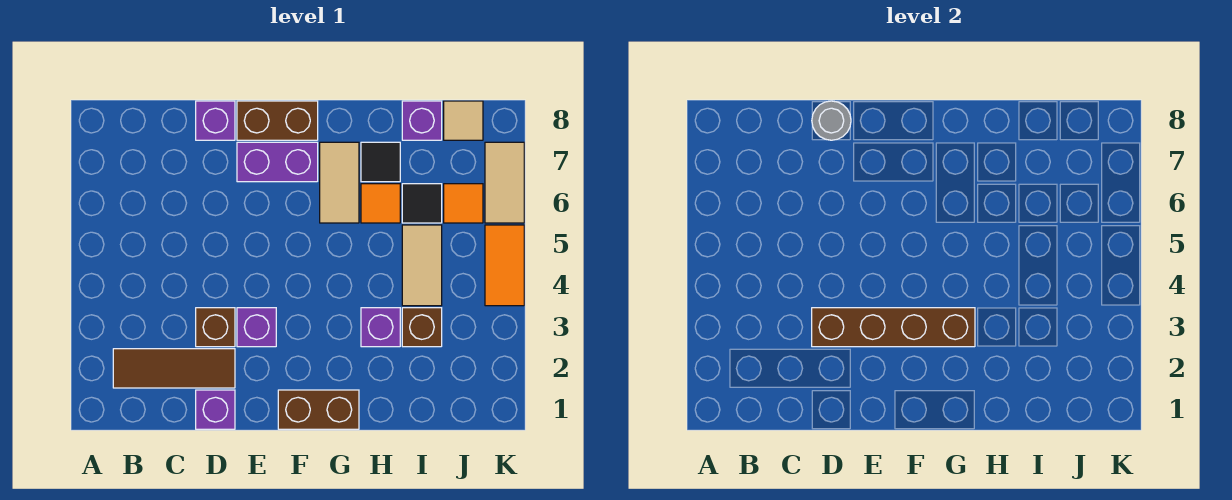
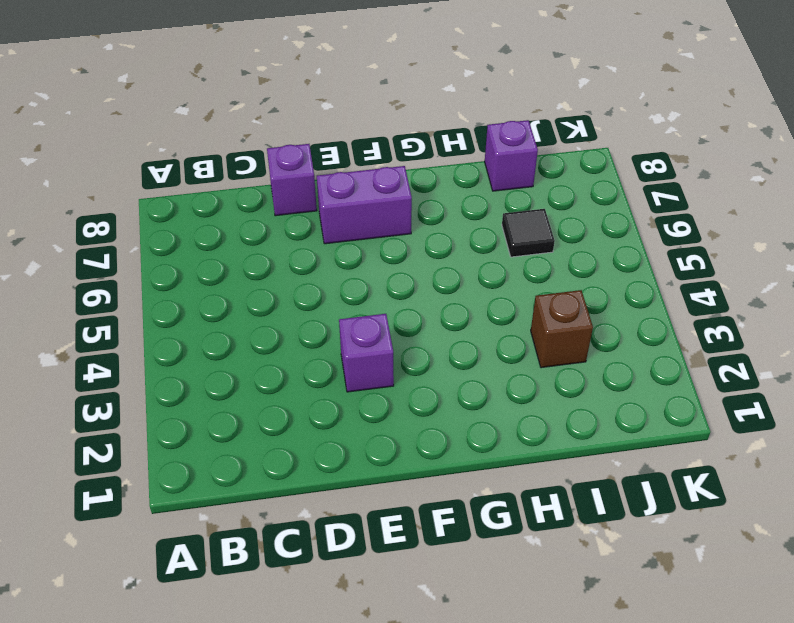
none -> brown 1x3 tile [113,349,235,388]
none -> purple 1x1 brick [196,390,235,429]
none -> brown 1x1 brick [196,308,235,347]

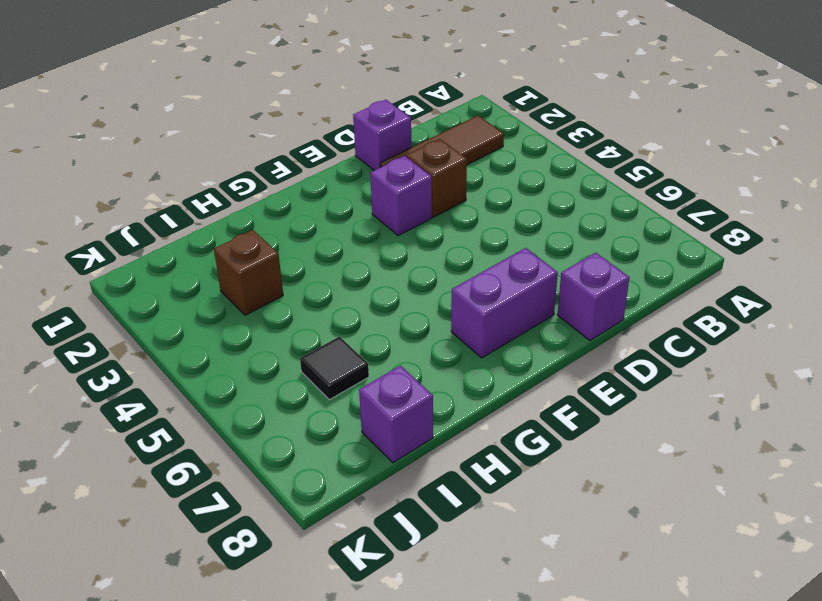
none -> brown 1x2 brick [237,101,318,140]
none -> brown 1x2 brick [278,390,359,429]
none -> tan 1x2 tile [320,142,359,223]

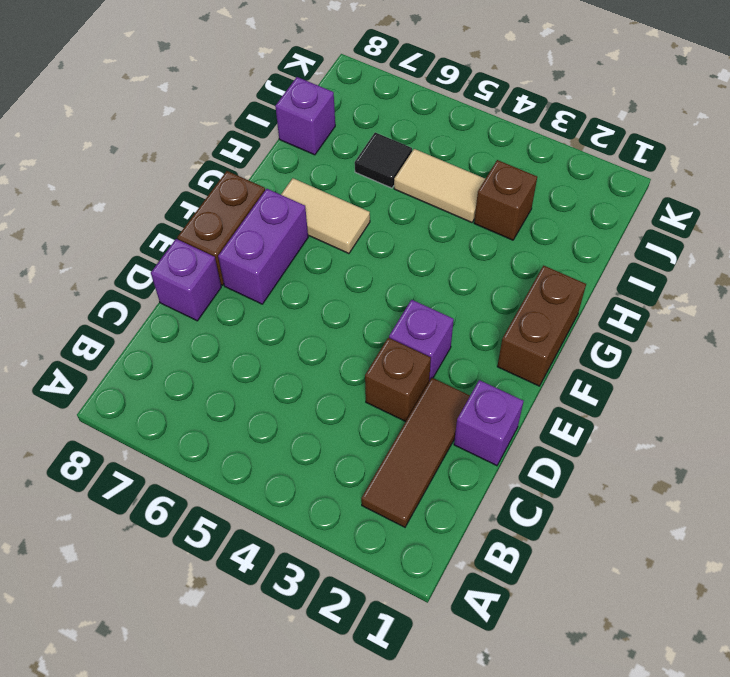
none -> purple 1x1 brick [361,308,400,347]
none -> orange 1x1 tile [361,184,400,223]
none -> black 1x1 tile [361,142,400,182]

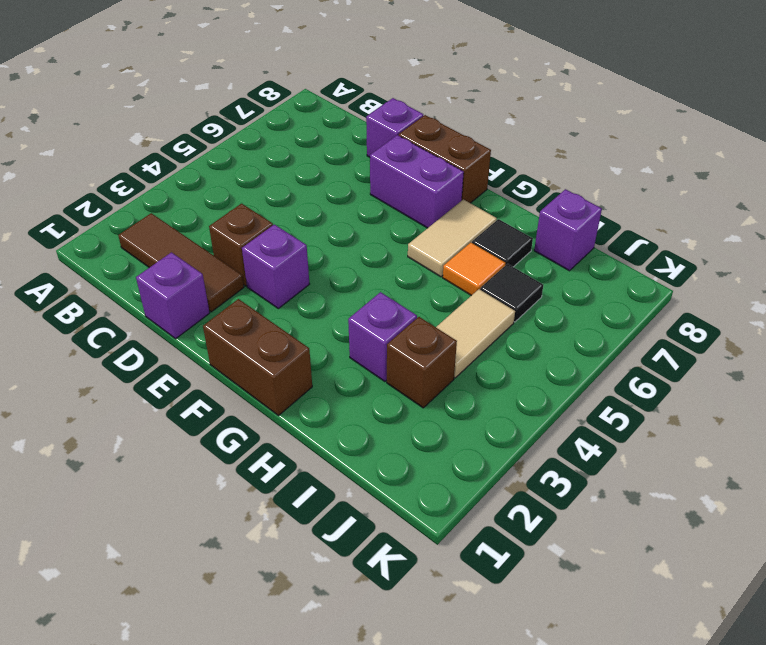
none -> orange 1x1 tile [444,184,483,223]
none -> tan 1x1 tile [444,101,483,140]
none -> orange 1x2 tile [485,225,524,306]

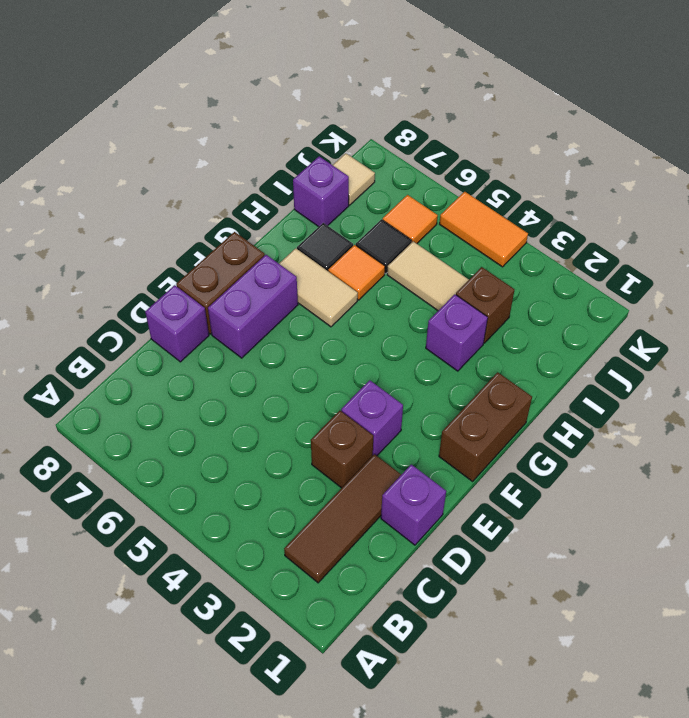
none -> tan 1x2 tile [485,142,524,223]
none -> brown 1x4 brick [812,308,975,347]
none -> grey 1x1 round brick [812,101,851,140]

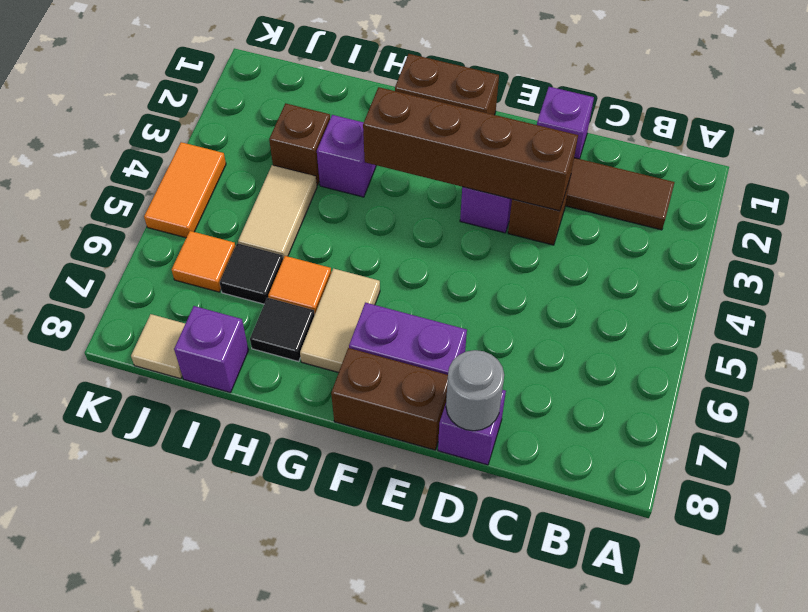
none -> tan 1x2 tile [485,142,524,223]

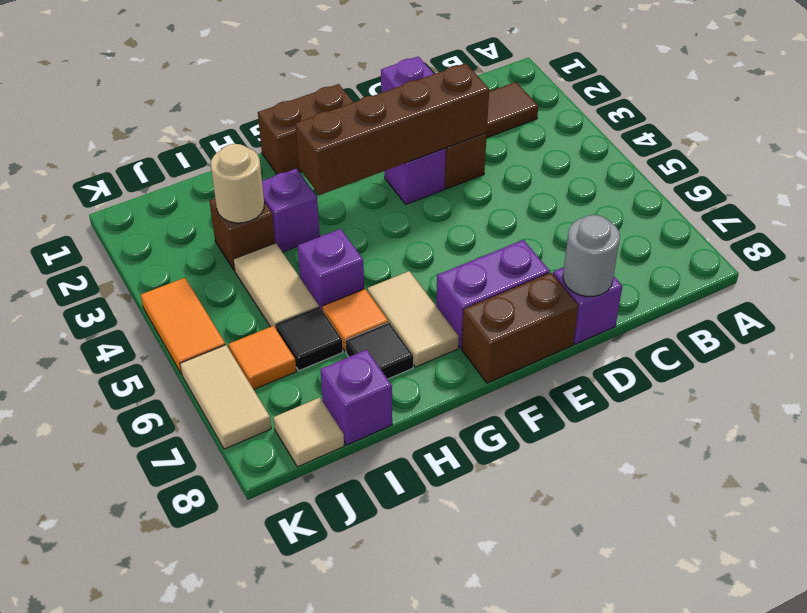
purple 1x1 brick [298,229,364,309] -> none
tan 1x1 round brick [211,144,264,223] -> none

